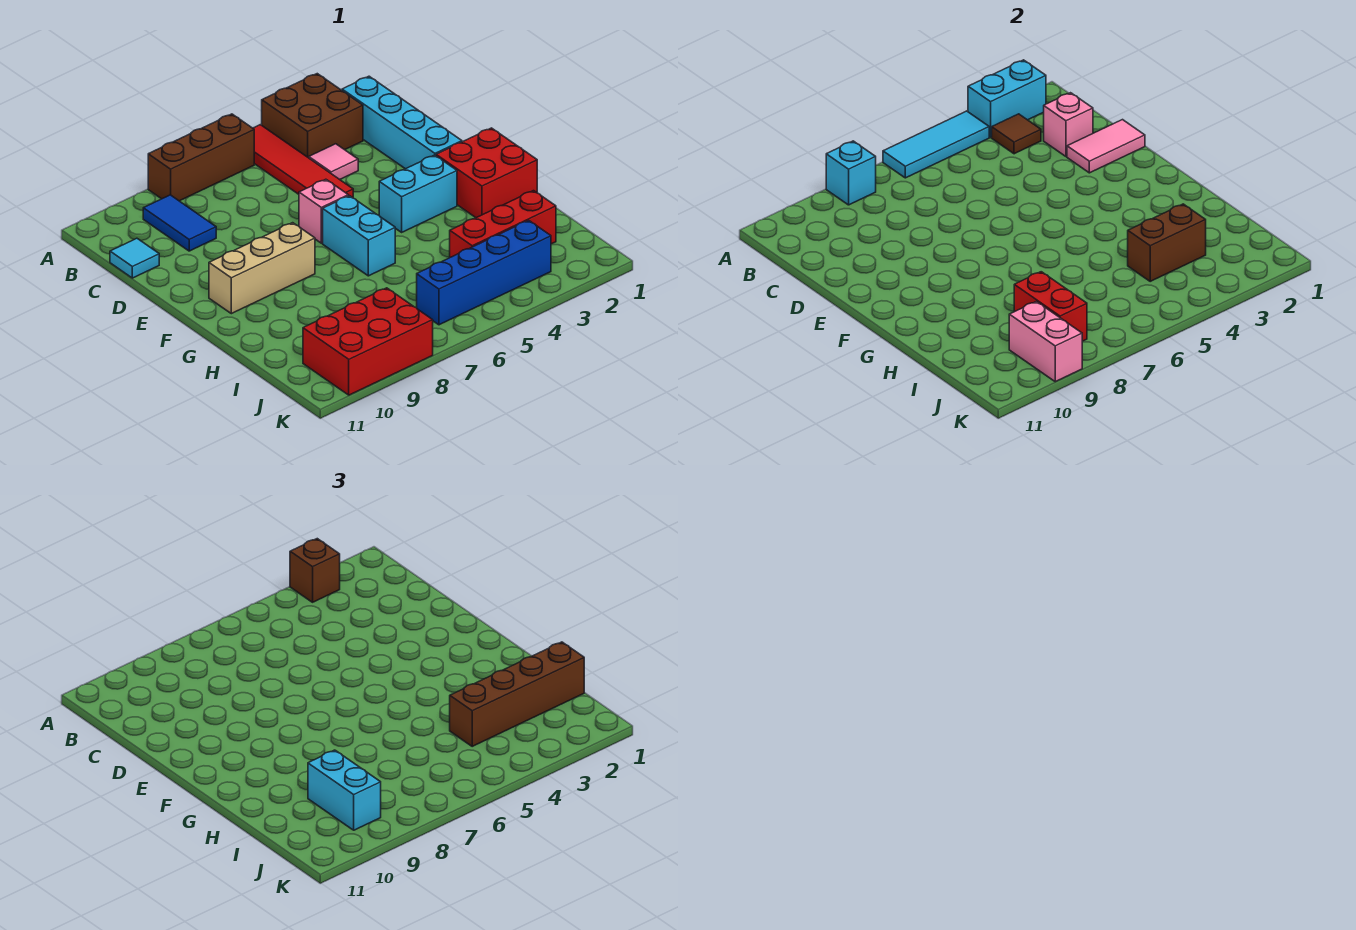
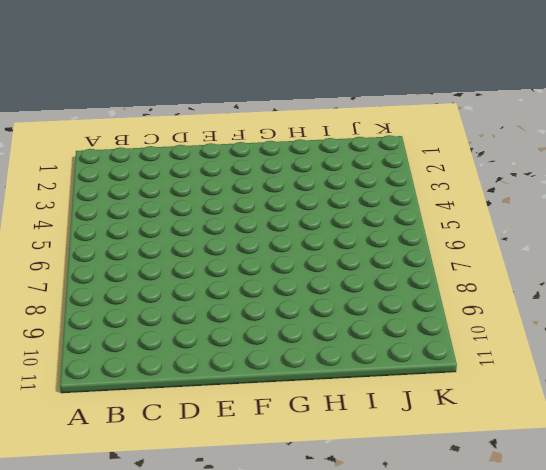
none -> brown 2x2 brick [262,74,363,158]
none -> red 1x4 tile [253,125,353,198]
none -> brown 1x3 brick [148,114,254,201]

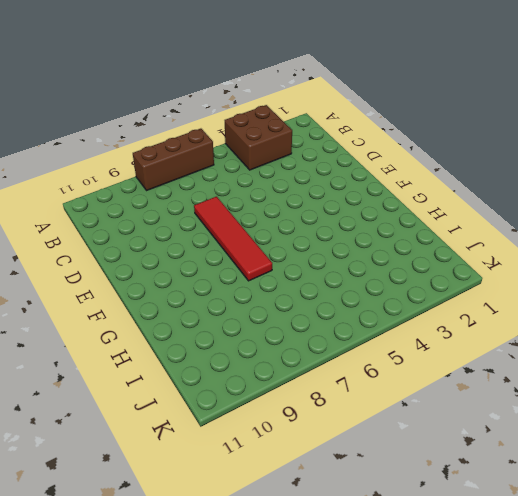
red 1x4 tile [194,197,272,281] -> red 1x4 tile moved to [253,125,353,198]
none -> cyan 1x4 brick [342,76,462,169]
none -> blue 1x2 tile [143,195,216,251]
none -> pink 1x1 tile [309,144,358,179]

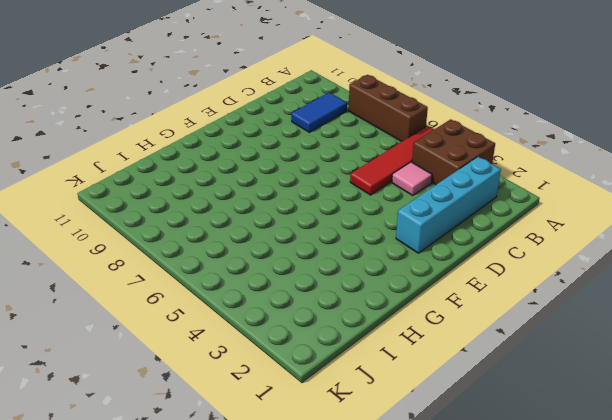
none -> cyan 1x1 tile [110,238,159,278]
none -> pink 1x1 brick [299,179,348,243]
none -> red 2x2 brick [436,128,537,218]

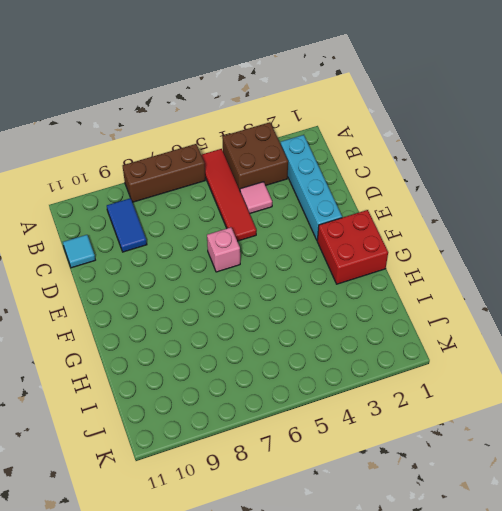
none -> cyan 1x2 brick [379,155,457,232]
none -> cyan 1x2 brick [323,196,395,276]
none -> tan 1x3 brick [209,223,315,314]

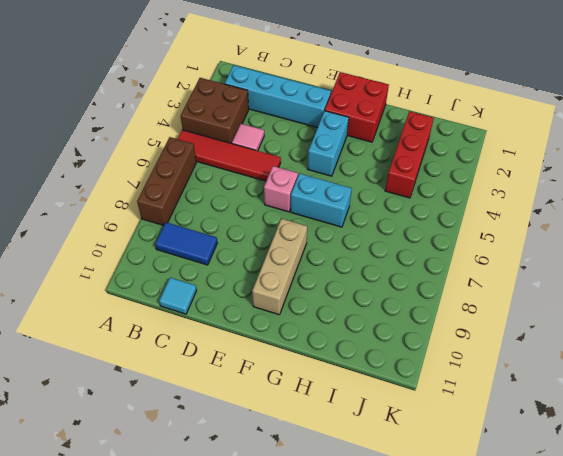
none -> blue 1x4 brick [417,220,551,325]
none -> red 2x3 brick [303,288,433,395]
none -> cyan 1x2 brick [968,60,1046,137]

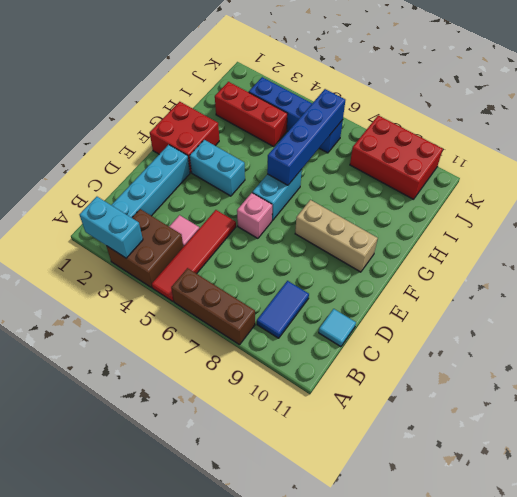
blue 1x4 brick [267,89,345,185] -> none
none -> cyan 1x3 tile [883,111,989,178]
none -> cyan 1x1 brick [826,141,876,205]
none -> brown 1x1 tile [992,114,1041,154]

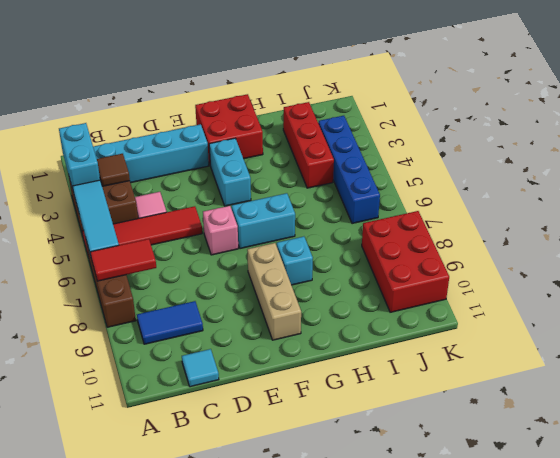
red 1x2 tile [90,239,156,281] -> none
cyan 1x1 brick [277,237,313,285] -> cyan 1x1 brick moved to [826,141,876,205]
none -> pink 1x1 brick [1044,93,1093,156]
none -> pink 1x2 tile [1067,120,1145,173]
none -> brown 1x2 brick [1128,204,1206,281]

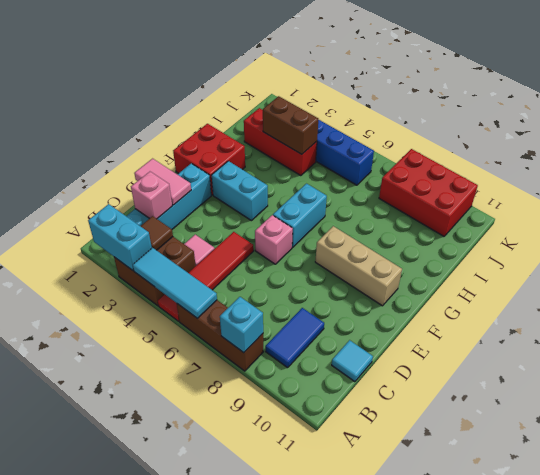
none -> red 1x2 brick [1014,272,1087,341]
none -> pink 1x2 brick [1009,301,1082,382]
none -> brown 1x1 brick [290,539,340,602]

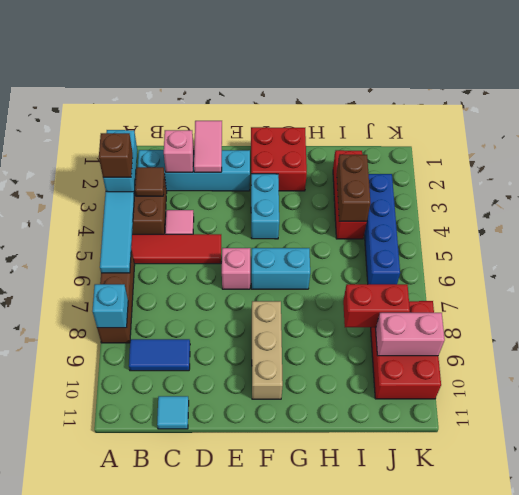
none -> brown 1x4 brick [450,642,584,746]
none -> cyan 1x2 brick [308,750,381,830]

